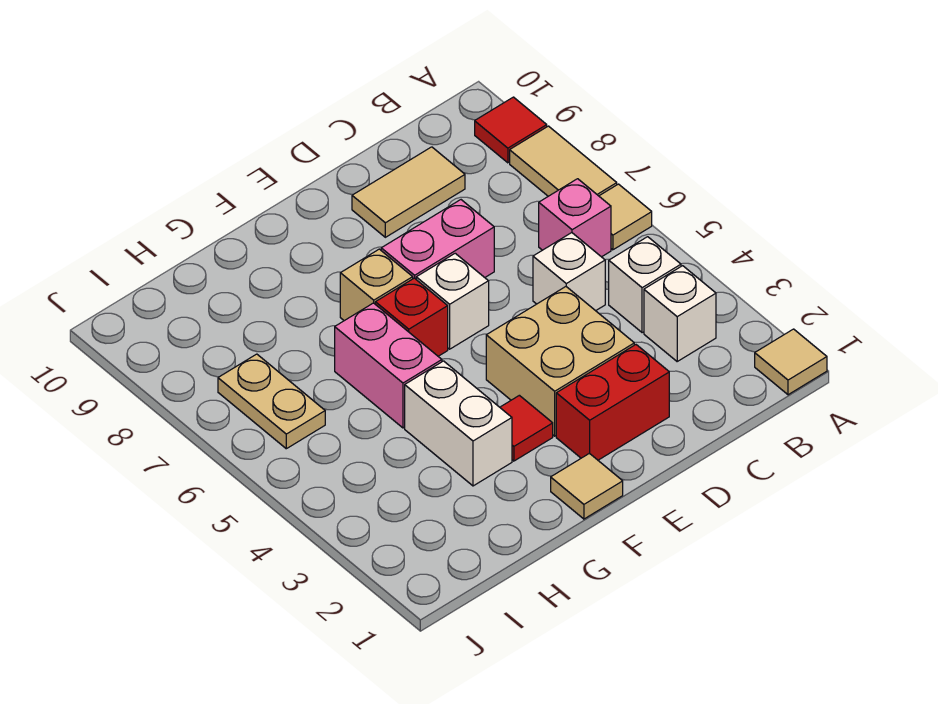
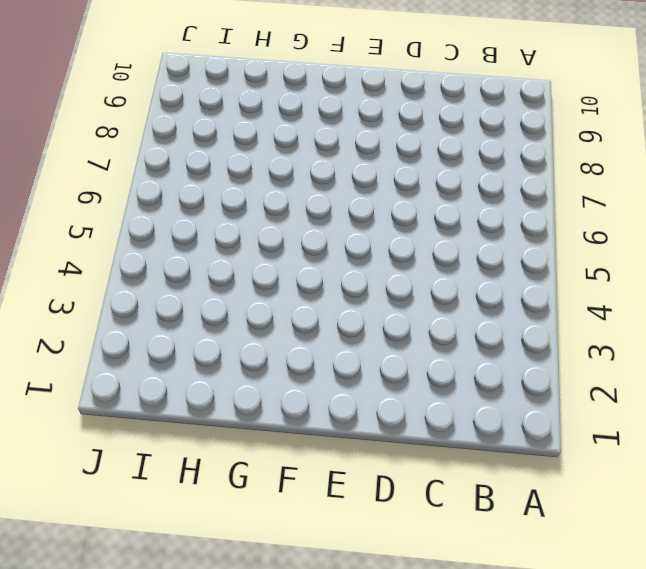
none -> tan 1x1 tile [755,329,827,395]
none -> tan 1x1 tile [599,184,652,250]
none -> tan 1x2 tile [510,126,617,196]

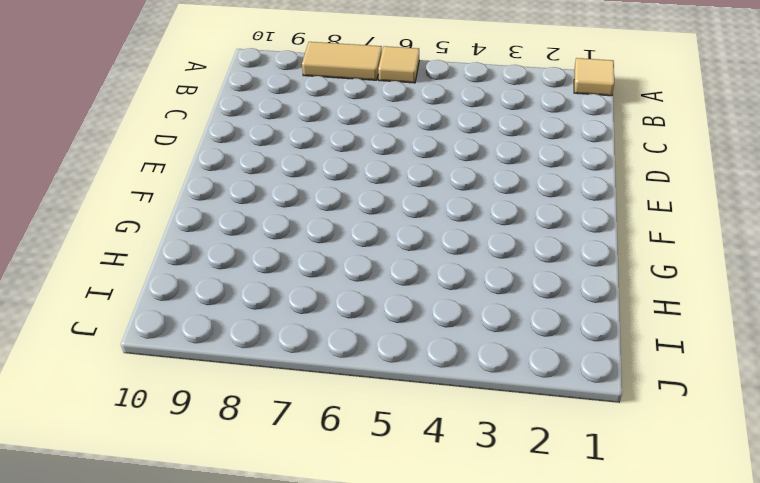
none -> red 1x1 tile [475,97,547,163]
none -> white 1x1 brick [644,266,716,361]
none -> white 1x1 brick [609,237,681,333]

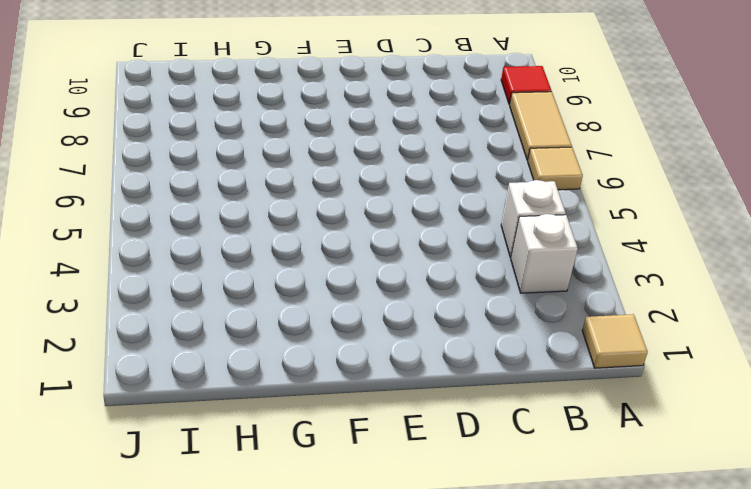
none -> pink 1x1 brick [539,179,611,257]
none -> white 1x1 brick [533,233,605,311]
none -> tan 1x2 tile [352,147,465,237]

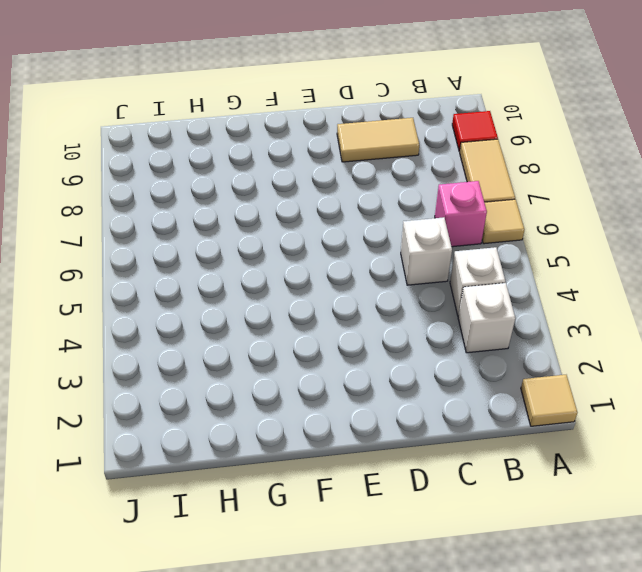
none -> red 1x2 brick [556,345,669,460]
none -> tan 2x2 brick [486,287,634,436]
none -> pink 1x2 brick [381,200,494,279]

